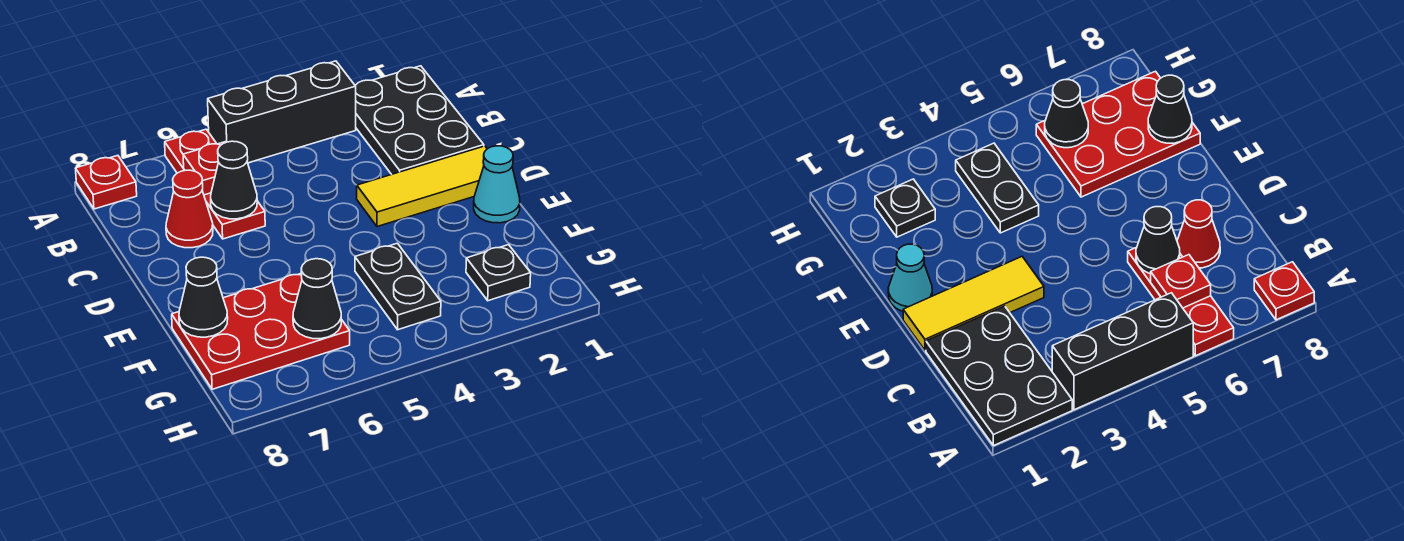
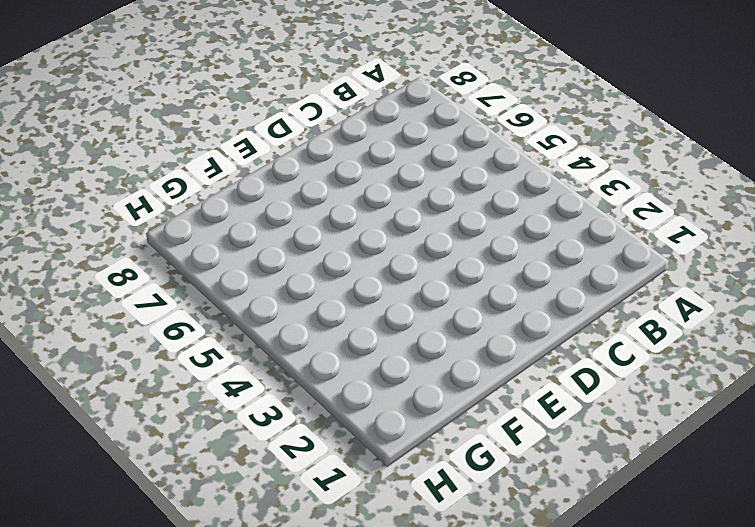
none -> black 2x3 plate [355,66,484,174]
none -> black 1x3 brick [208,61,356,163]
none -> red 1x3 plate [165,129,265,239]

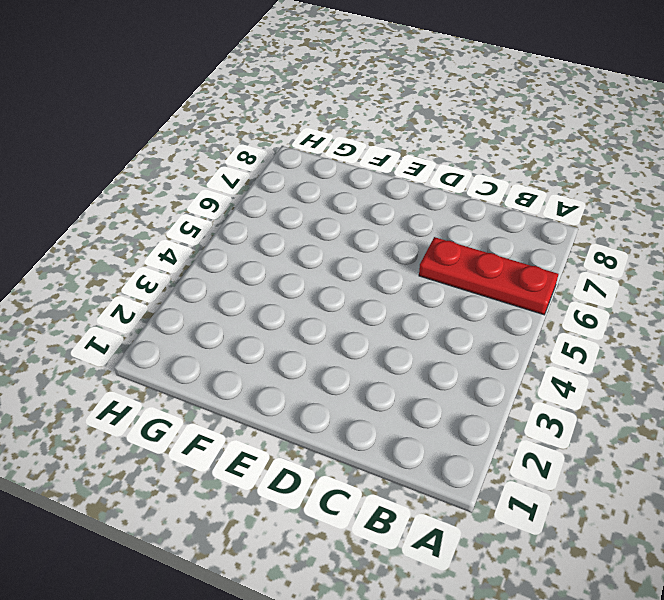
none -> black 2x3 plate [355,66,484,174]
none -> black 1x3 brick [208,61,356,163]
none -> red 1x1 plate [76,156,137,209]

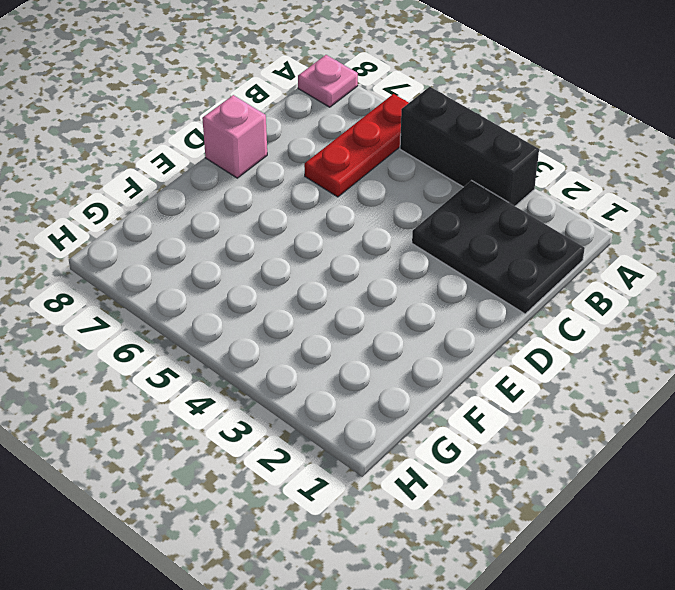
pink 1x1 plate [298,55,358,107] -> red 1x1 plate [76,156,137,209]
black 2x3 plate [412,181,585,314] -> black 2x3 plate turned to [355,66,484,174]
pink 1x1 brick [202,95,267,178] -> none
none -> red 1x1 cone [166,170,213,248]
none -> yellow 1x3 tile [357,146,487,227]
none -> cyan 1x1 cone [474,146,520,223]

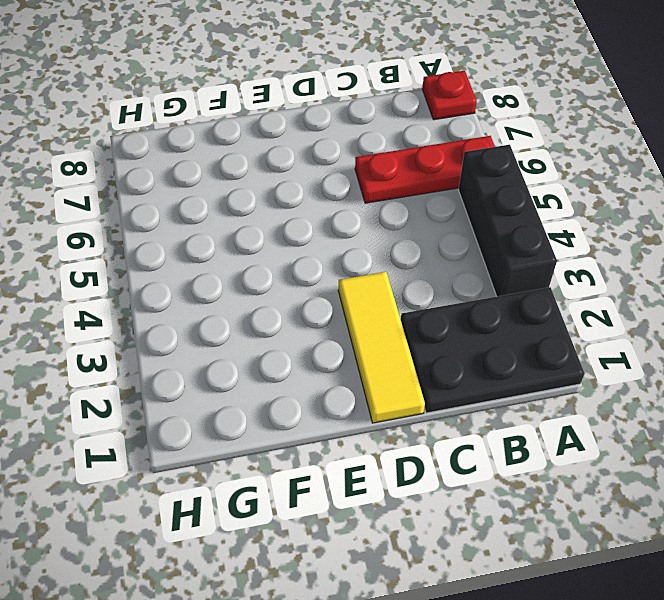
none -> red 1x1 cone [166,170,213,248]
none -> cyan 1x1 cone [474,146,520,223]
none -> black 1x2 plate [355,243,441,330]

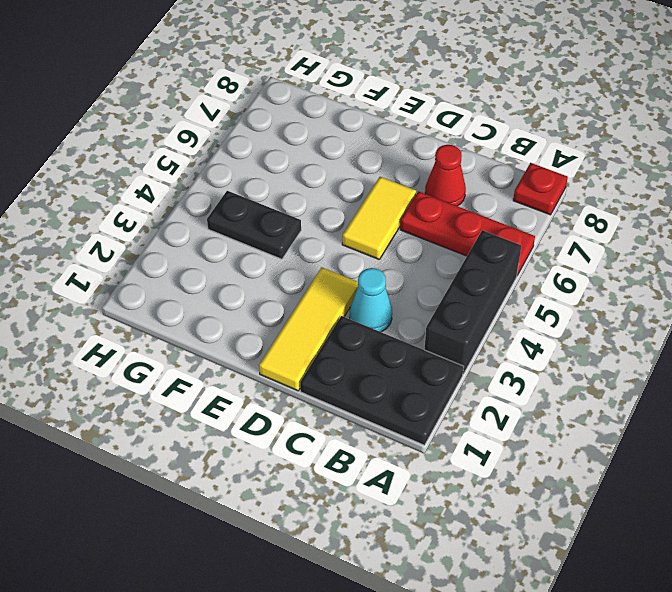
cyan 1x1 cone [350,268,392,332] -> cyan 1x1 cone moved to [474,146,520,223]
yellow 1x2 tile [342,177,416,260] -> none
none -> red 2x3 plate [172,274,350,389]
none -> black 1x1 plate [466,245,531,301]
none -> red 1x1 plate [183,142,226,195]

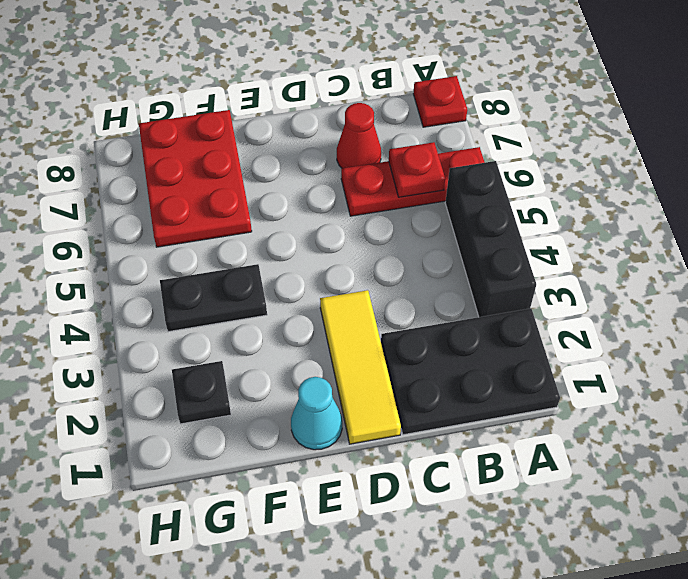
none -> black 1x1 cone [211,141,257,219]
none -> black 1x1 cone [179,257,228,337]
none -> black 1x1 cone [293,259,341,339]

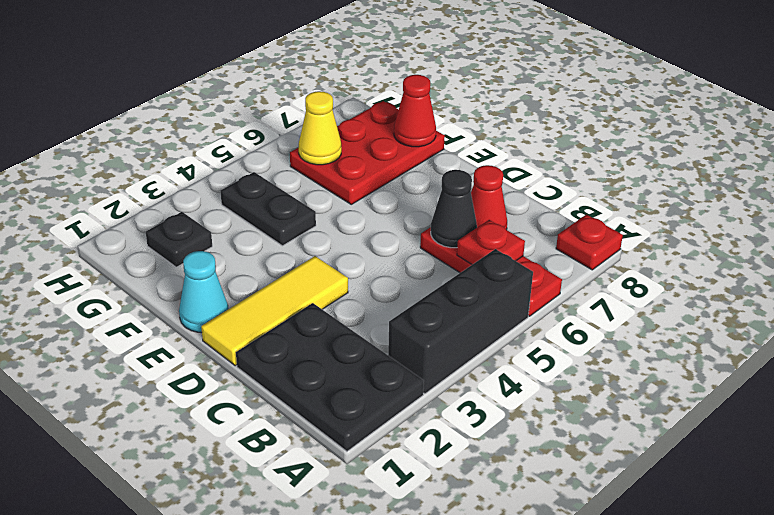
red 1x1 cone [394,75,436,147] -> black 1x1 cone [179,257,228,337]
yellow 1x1 cone [299,91,341,165] -> black 1x1 cone [293,259,341,339]

